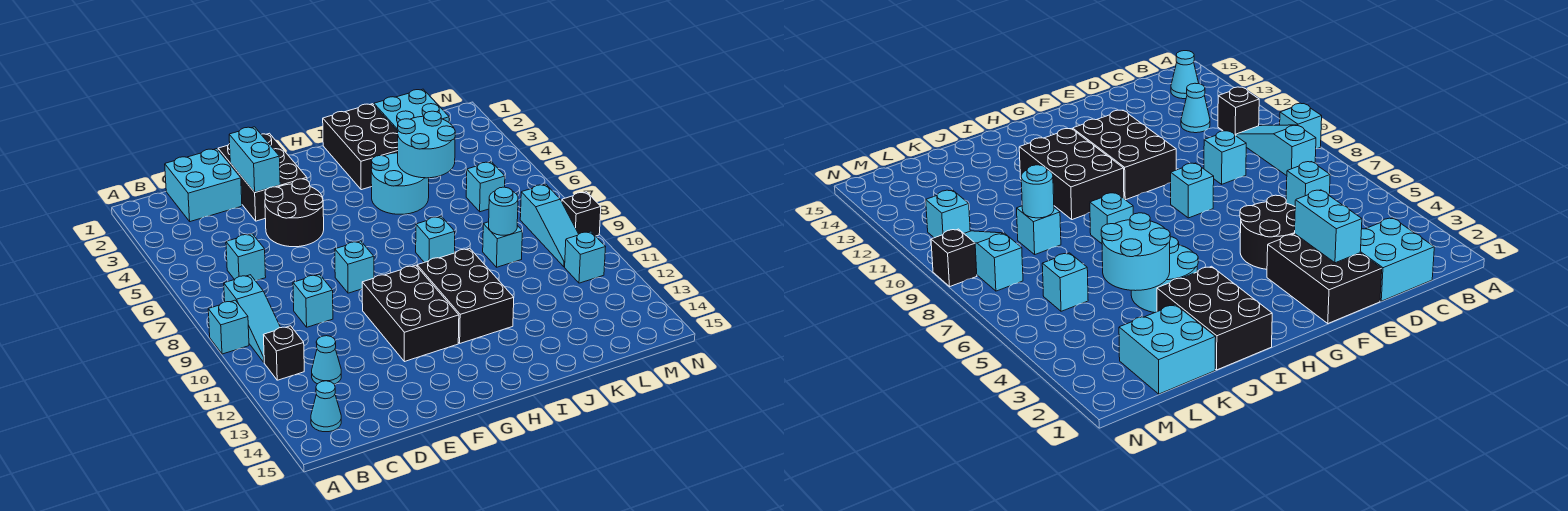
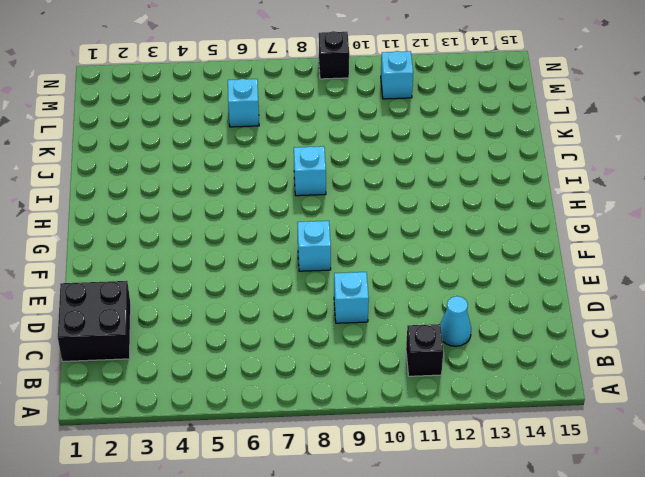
black 2x2 brick [58,281,131,361] -> cyan 2x2 brick [165,149,242,222]
none -> cyan 1x1 brick [208,300,249,354]
none -> cyan 1x3 slope [224,275,281,362]
none -> cyan 1x1 cone [311,381,341,432]

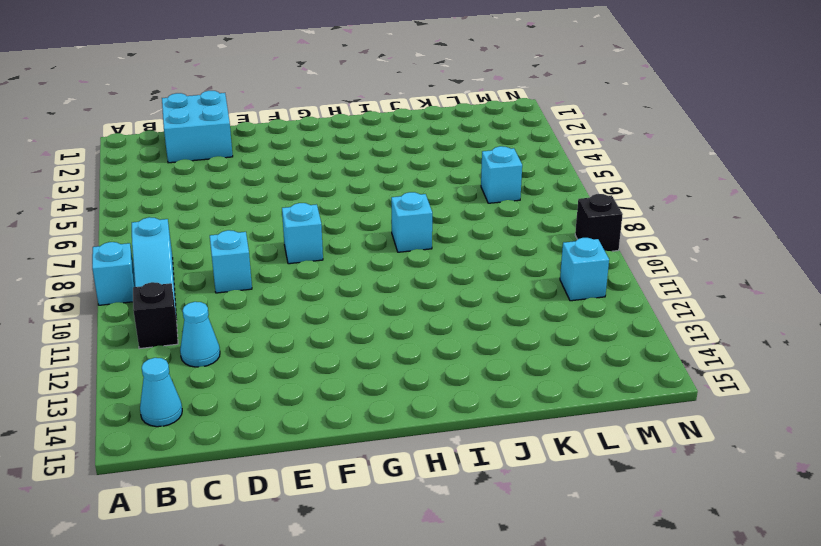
none -> cyan 1x1 brick [226,234,266,281]
none -> black 2x3 brick [218,133,307,221]
none -> black 2x2 round brick [265,179,324,247]

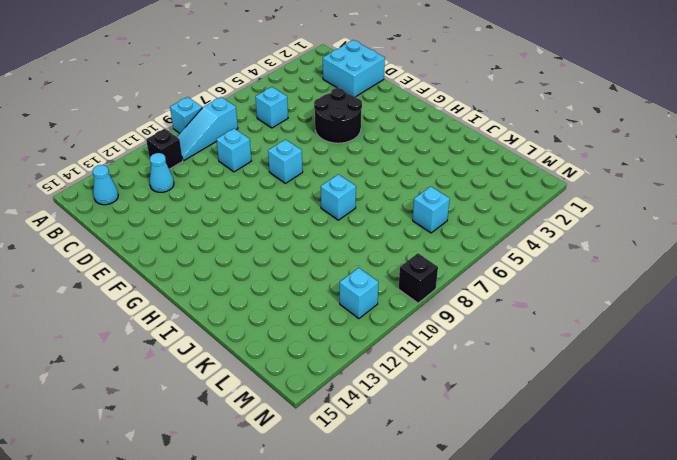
none -> black 2x3 brick [218,133,307,221]
none -> black 2x3 brick [362,265,459,362]
none -> black 2x3 brick [417,248,514,343]

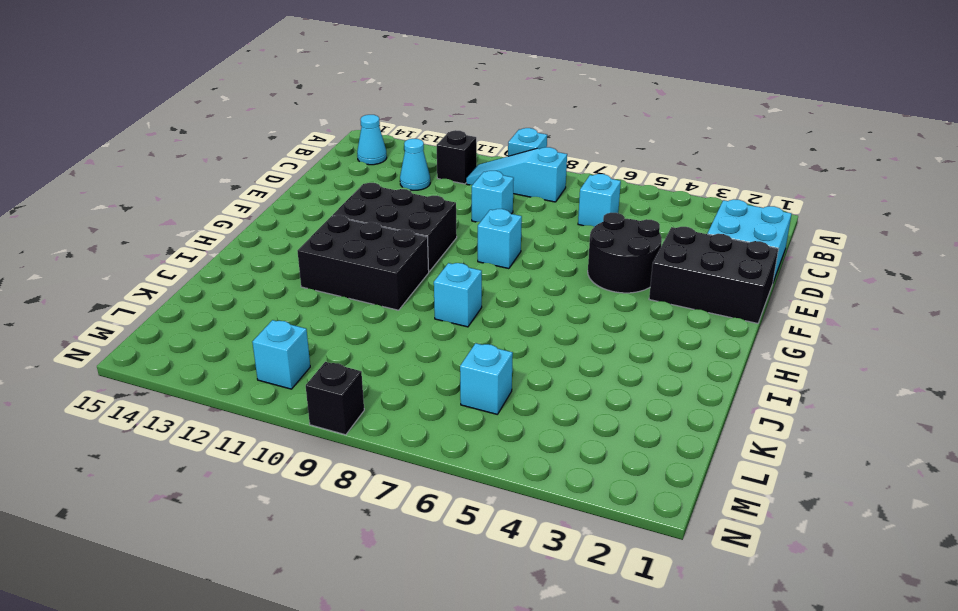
none -> black 2x3 brick [323,104,398,190]
none -> cyan 2x2 round brick [371,153,429,214]
none -> cyan 2x2 brick [374,89,449,131]

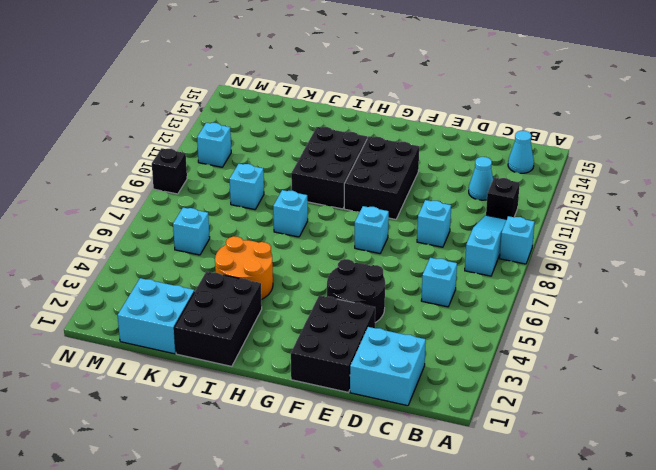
orange 2x2 round brick [215,236,273,300] -> cyan 2x2 round brick [371,153,429,214]
none -> cyan 1x3 slope [520,184,578,267]
none -> cyan 1x2 brick [229,127,280,192]
none -> cyan 2x2 round brick [398,111,455,178]

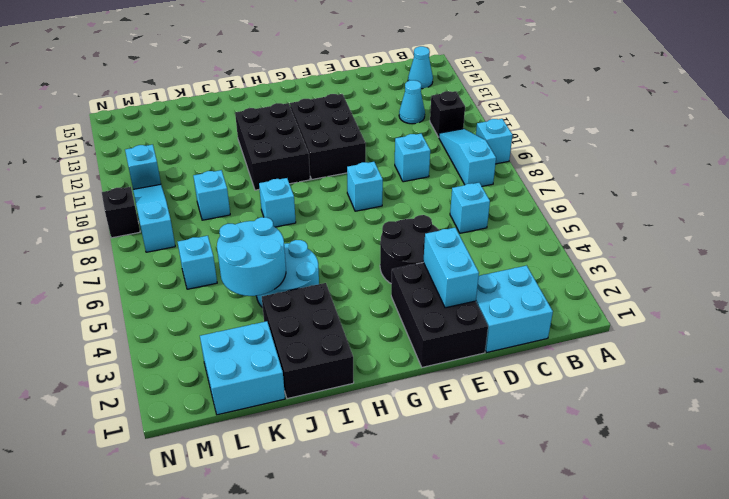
none -> cyan 1x1 round brick [489,187,518,235]

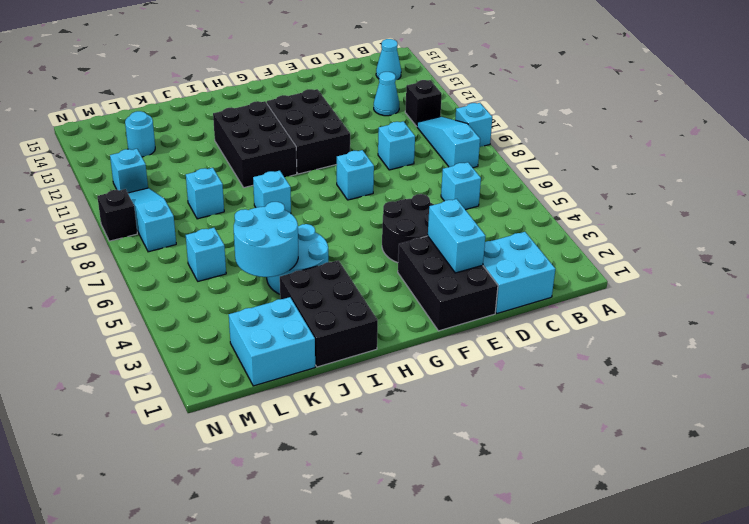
cyan 1x1 round brick [125,111,155,157] -> cyan 1x1 round brick moved to [489,187,518,235]

